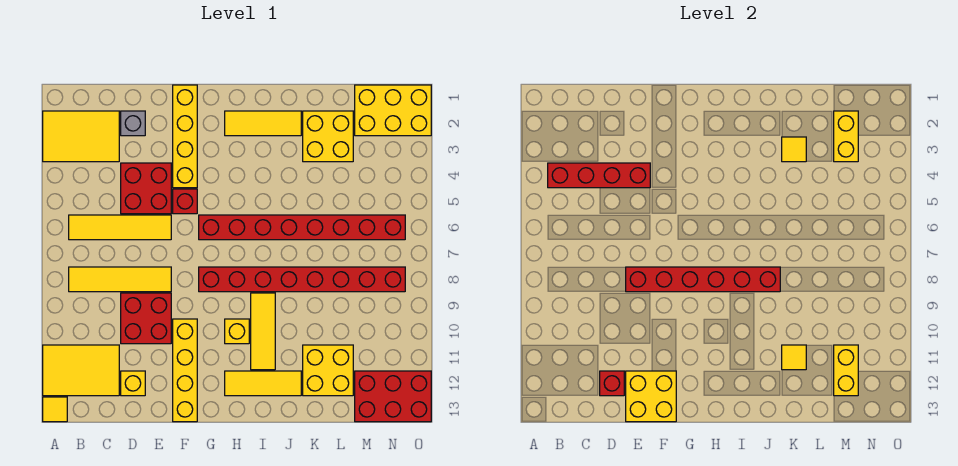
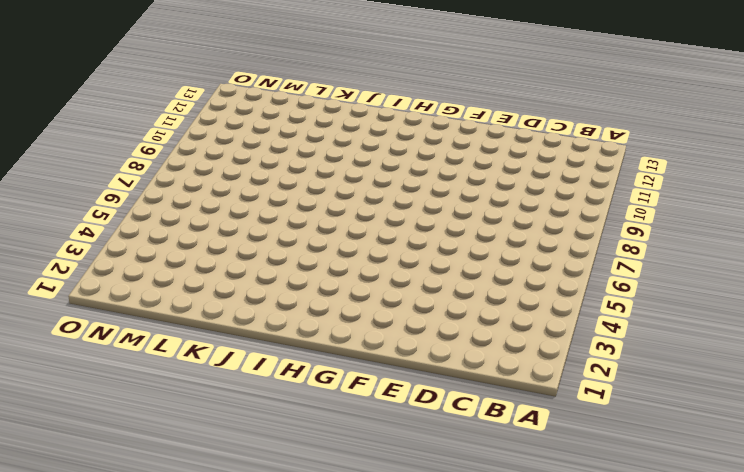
none -> yellow 2x3 tile [43,111,119,162]
none -> yellow 2x3 tile [43,345,119,396]
none -> yellow 1x1 tile [43,397,67,422]
none -> yellow 1x4 tile [69,215,171,240]

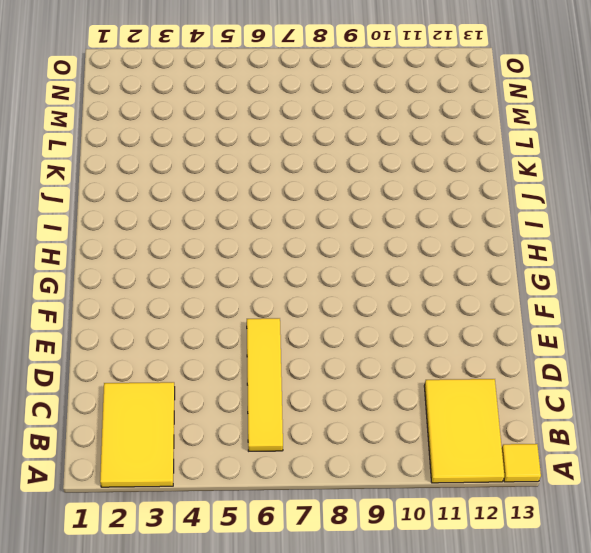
none -> yellow 1x4 tile [69,267,171,292]
none -> grey 1x1 brick [121,111,145,136]
none -> red 2x2 brick [121,163,171,214]
none -> red 2x2 brick [121,293,171,344]

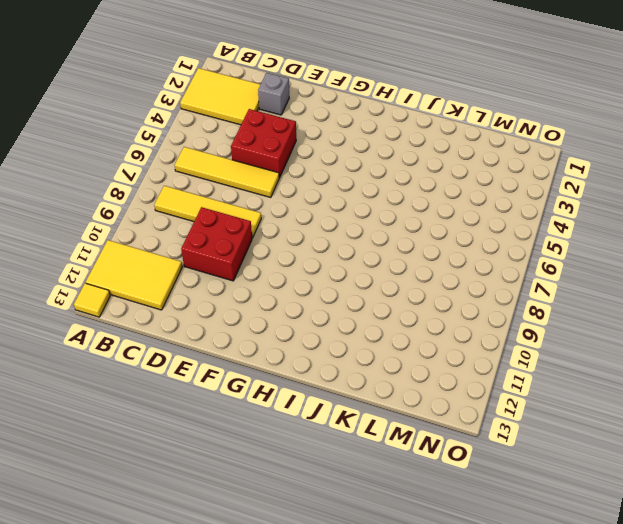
none -> yellow 1x1 brick [121,371,145,396]
none -> yellow 1x4 brick [173,85,197,188]
none -> red 1x1 brick [173,189,197,214]
none -> yellow 1x4 brick [173,319,197,422]

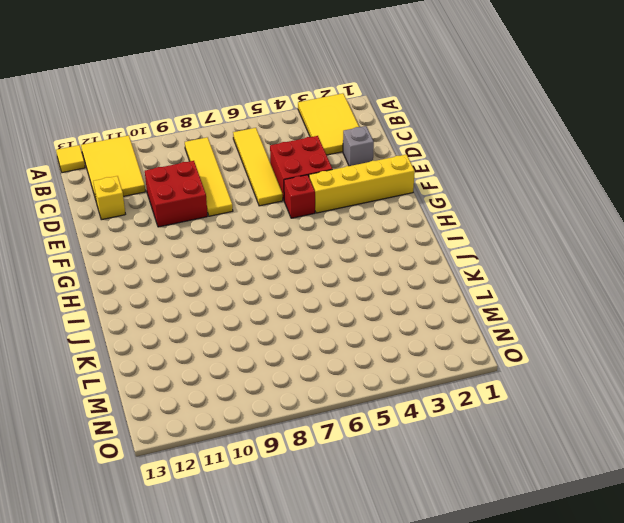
none -> yellow 1x4 brick [173,319,197,422]
none -> red 1x8 brick [199,215,405,240]
none -> red 1x8 brick [199,267,405,292]
none -> yellow 1x3 tile [225,111,301,136]

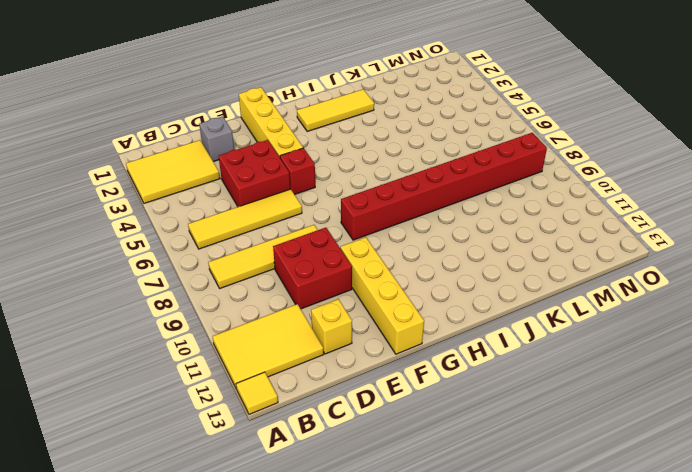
none -> red 1x8 brick [199,215,405,240]
none -> yellow 1x1 brick [225,319,249,344]
none -> yellow 1x3 tile [225,371,301,396]
none -> yellow 1x3 tile [251,293,275,370]

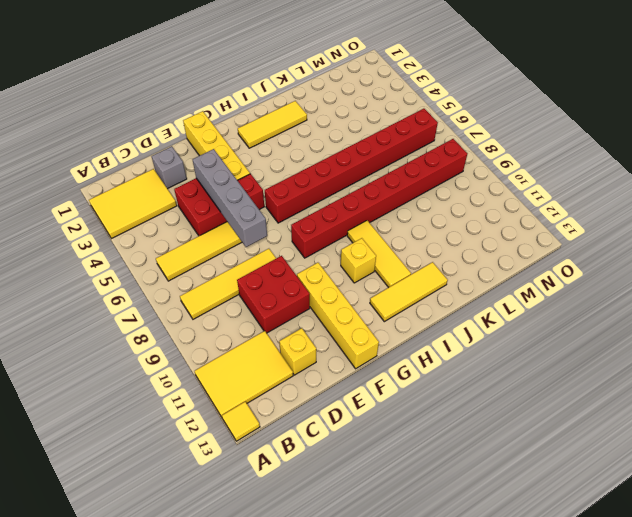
grey 1x4 brick [193,149,267,247] -> red 1x4 brick [548,163,650,188]
none -> yellow 2x2 brick [303,111,353,162]
none -> yellow 2x2 brick [303,345,353,396]
none -> yellow 2x3 brick [355,85,431,136]
none -> red 2x3 brick [355,371,431,422]

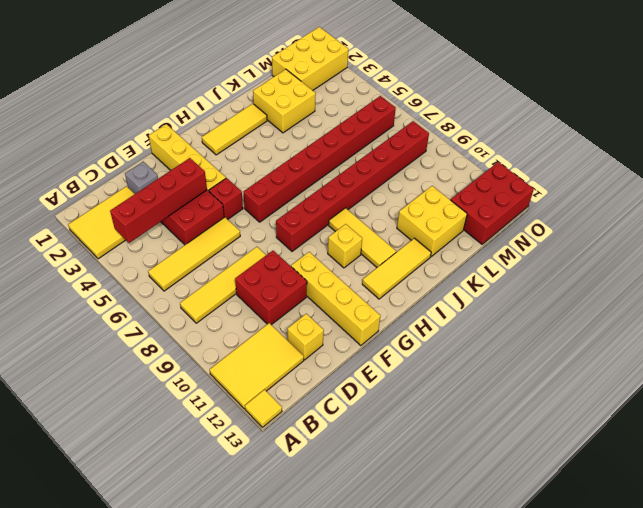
none -> red 1x1 brick [600,371,624,396]
none -> red 1x6 brick [626,267,780,292]
none -> yellow 2x2 brick [626,371,676,422]
none -> yellow 1x1 tile [782,137,806,162]

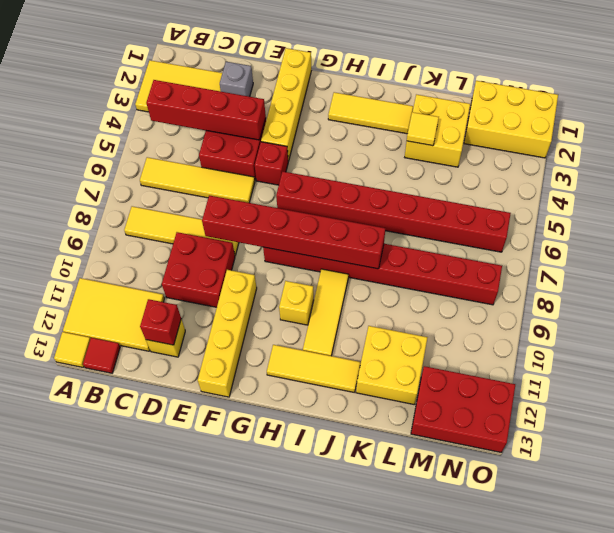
red 1x1 tile [83,338,120,373] -> none
none -> yellow 2x2 brick [626,371,676,422]
none -> yellow 1x1 tile [782,345,806,370]
none -> yellow 1x2 brick [834,111,858,162]
none -> yellow 1x2 brick [834,345,858,396]

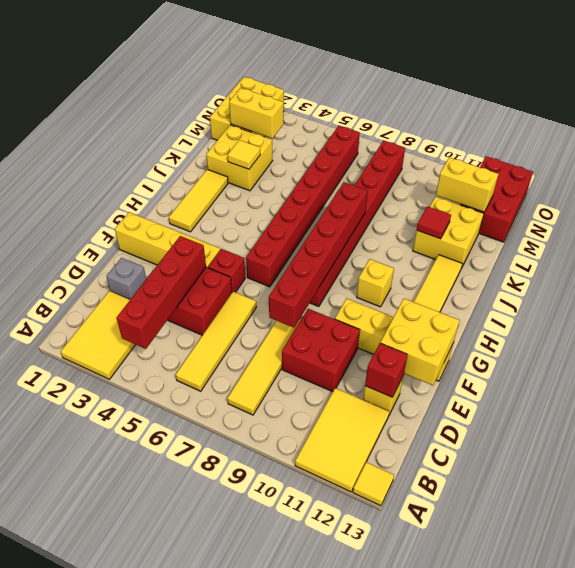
red 1x1 tile [417,206,451,239] -> yellow 1x1 tile [782,345,806,370]
none -> yellow 1x3 tile [251,293,275,370]

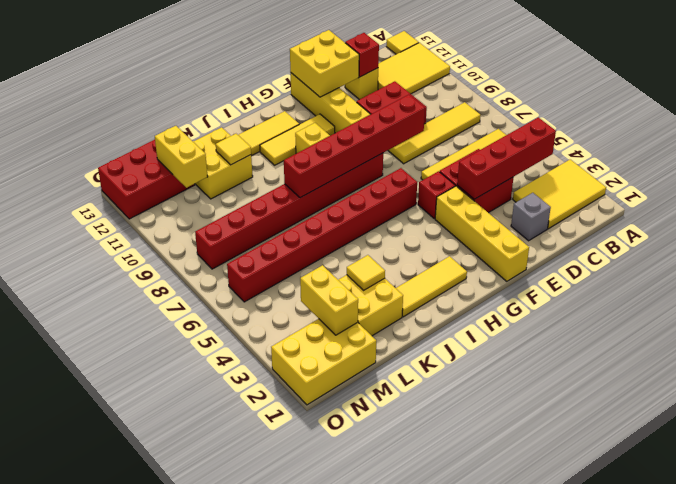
yellow 1x3 tile [260,114,335,165] -> yellow 1x3 tile turned to [251,293,275,370]

